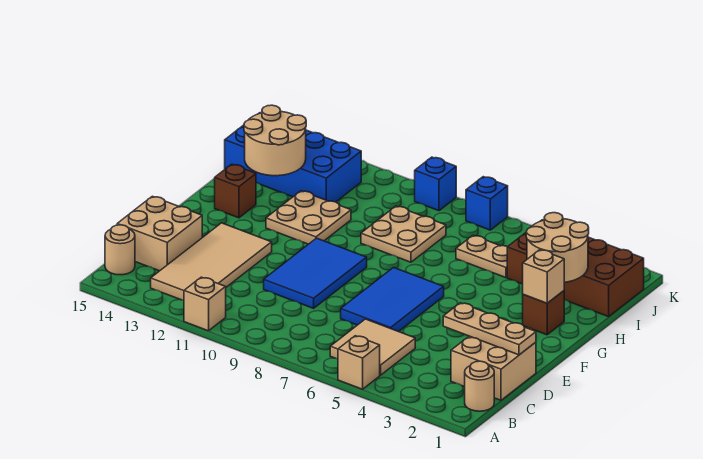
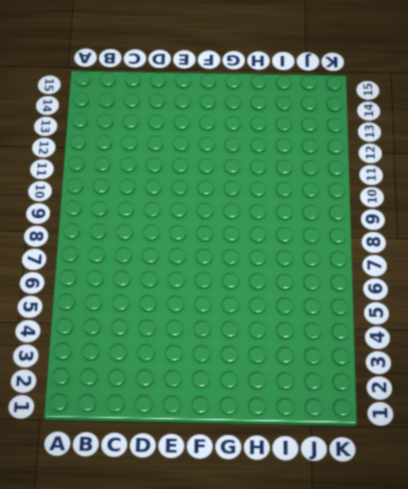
none -> tan 1x1 brick [338,336,380,389]
none -> tan 1x1 brick [184,277,226,331]
none -> tan 1x1 round brick [465,361,494,411]

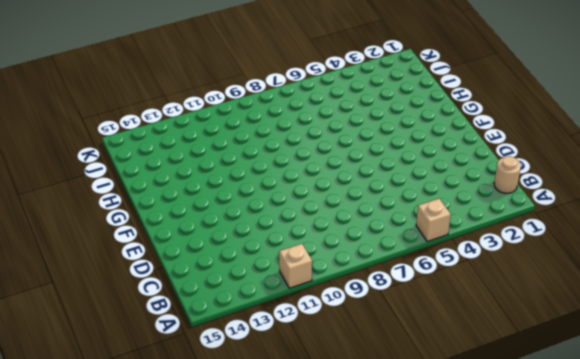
none -> tan 2x2 tile [330,319,415,375]
none -> tan 2x4 tile [151,223,272,300]
none -> tan 1x1 round brick [105,225,135,275]

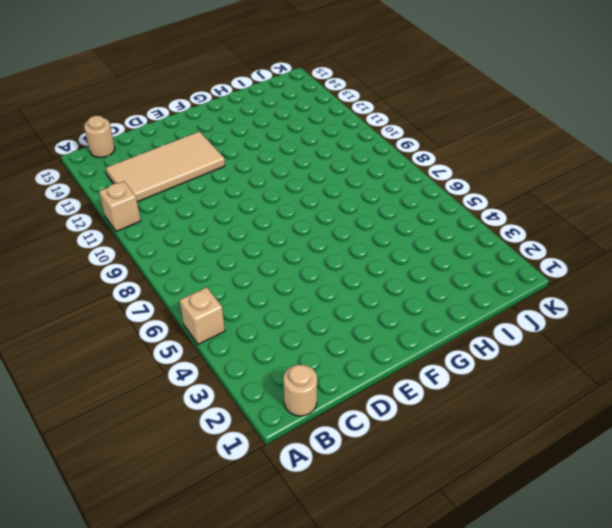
none -> tan 2x2 tile [330,319,415,375]
none -> tan 2x2 brick [451,336,536,400]
none -> tan 2x2 brick [117,196,202,271]

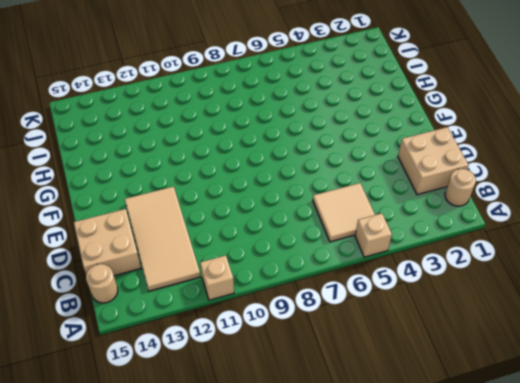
none -> blue 2x3 tile [341,268,444,332]
none -> blue 2x3 tile [264,238,367,308]
none -> brown 1x1 brick [523,291,564,335]

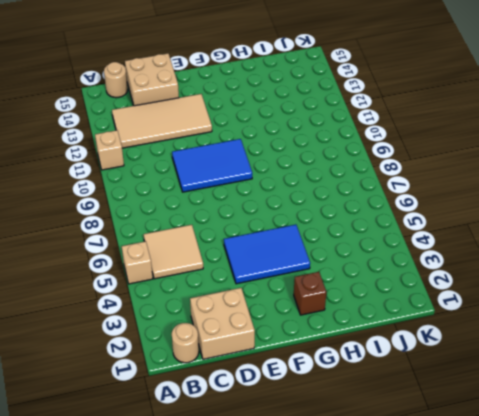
blue 2x3 tile [224,225,310,284] -> blue 2x3 tile moved to [341,268,444,332]
none -> tan 2x2 plate [266,191,351,244]
none -> brown 1x1 brick [215,164,256,218]
none -> tan 2x2 plate [361,206,446,262]

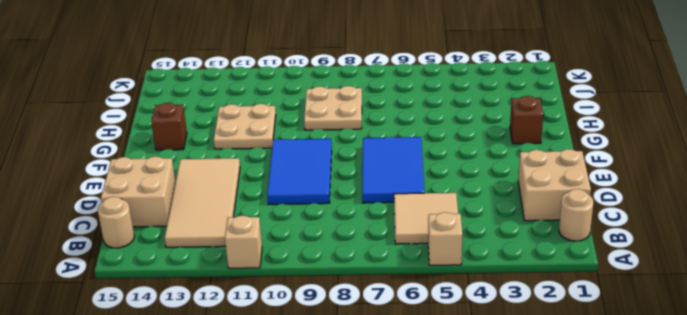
none -> brown 2x4 brick [507,220,644,317]
none -> tan 1x2 plate [456,235,507,278]
none -> blue 2x4 brick [225,113,361,202]

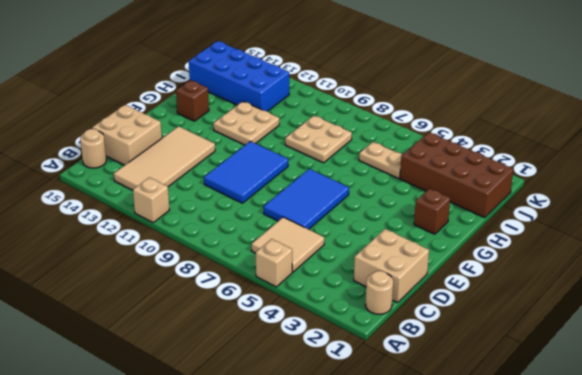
none -> blue 1x1 brick [466,177,508,230]
none -> blue 1x1 brick [415,157,456,211]
none -> tan 1x3 plate [443,303,536,355]

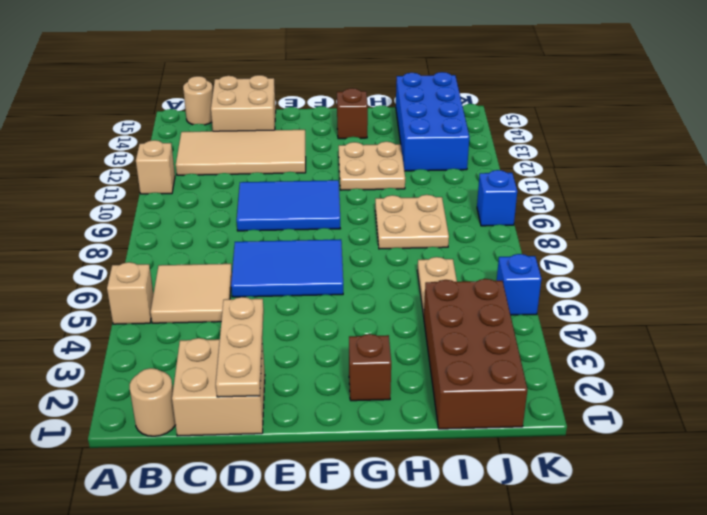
blue 1x1 brick [497,254,541,315] -> blue 1x1 brick moved to [466,177,508,230]
none -> tan 1x1 brick [523,250,564,303]
none -> tan 2x2 round brick [526,213,589,282]
none -> tan 2x2 round brick [244,105,306,176]

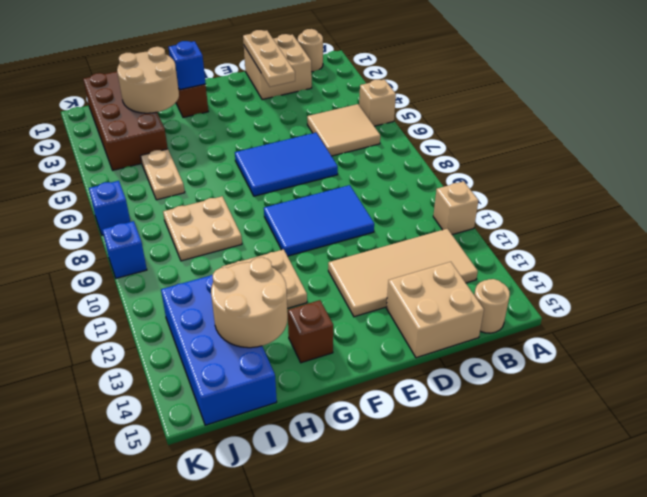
blue 1x1 brick [169,41,206,90] -> tan 1x1 brick [523,250,564,303]

